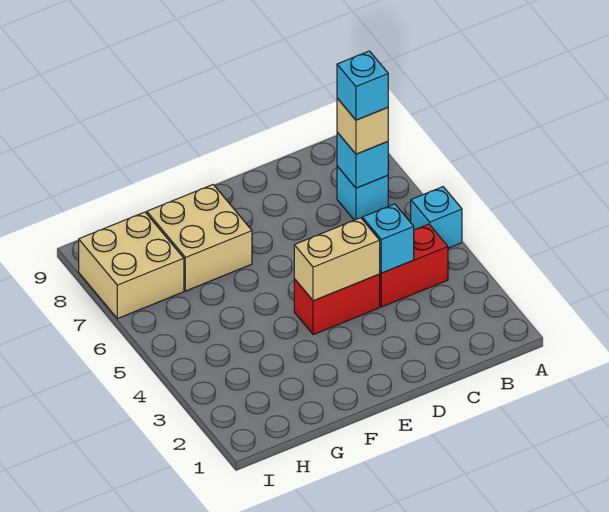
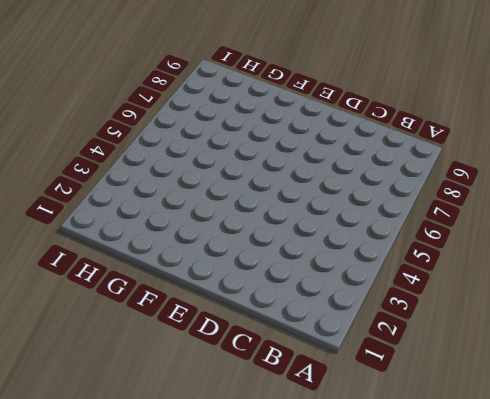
none -> cyan 1x1 brick [411,187,462,248]
none -> red 1x2 brick [380,224,448,307]

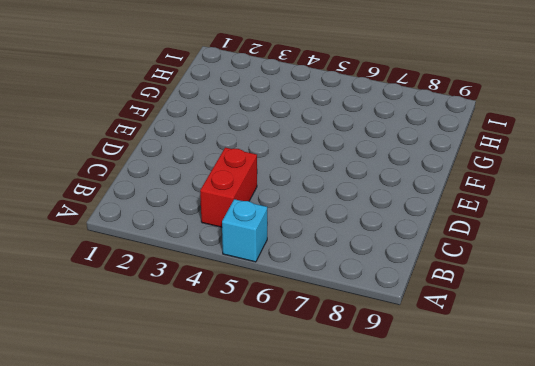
none -> cyan 1x1 brick [337,166,388,220]
none -> red 1x2 brick [294,274,380,335]

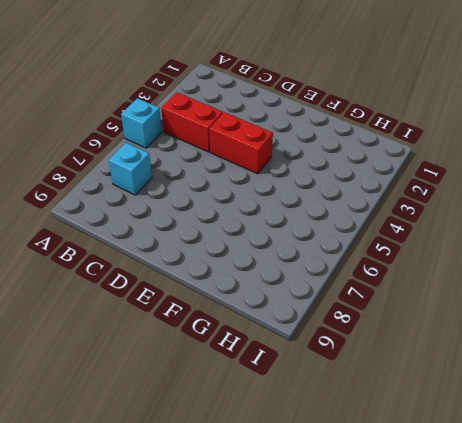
none -> tan 2x2 brick [147,185,252,291]
none -> tan 2x2 brick [79,212,184,319]

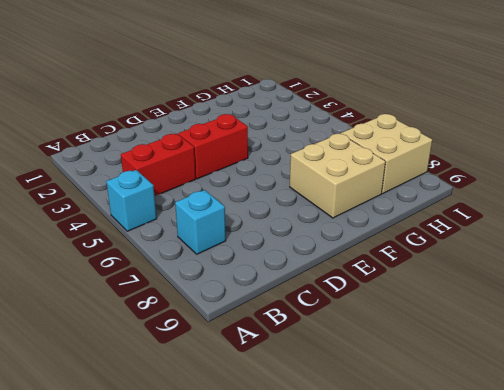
none -> cyan 1x1 brick [337,132,388,188]
none -> cyan 1x1 brick [362,204,414,273]

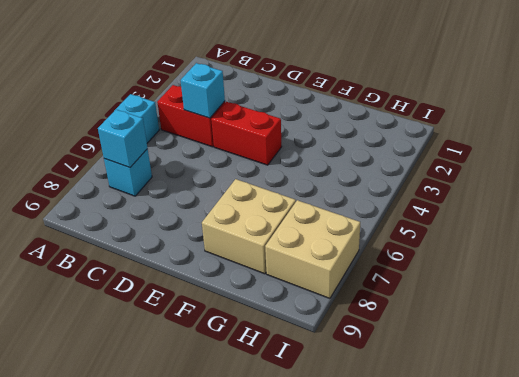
none -> tan 1x2 brick [294,218,380,301]
none -> tan 1x1 brick [337,98,388,154]

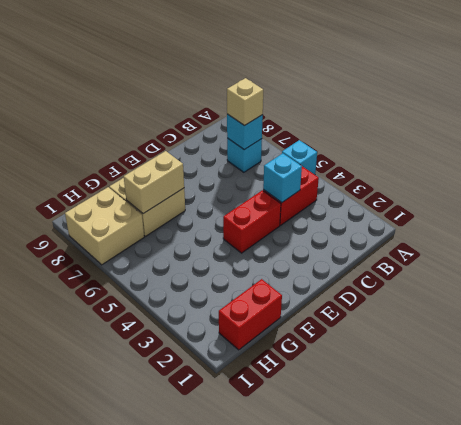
tan 1x2 brick [124,151,184,214] -> tan 1x2 brick moved to [294,218,380,301]
red 1x2 brick [219,279,282,350] -> none
none -> cyan 1x1 brick [337,51,388,120]

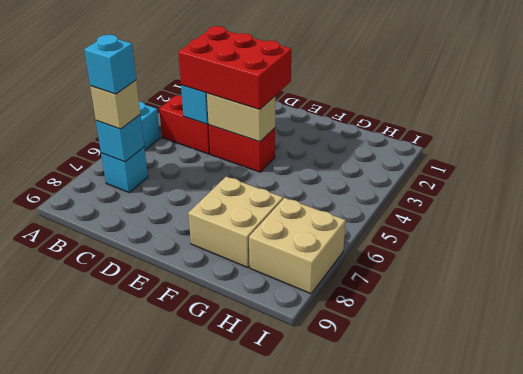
red 2x3 brick [178,26,291,110] -> none

